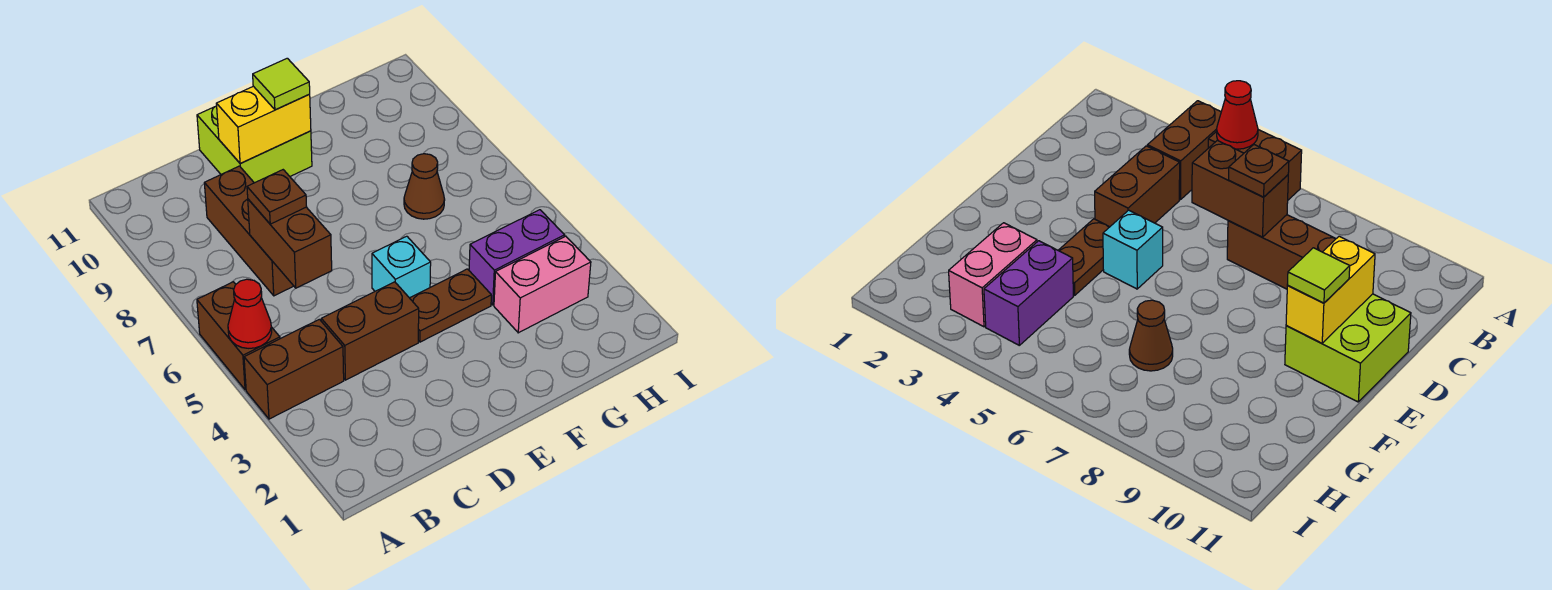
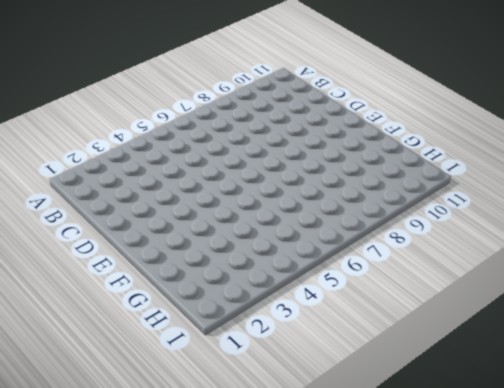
none -> brown 1x2 brick [244,319,344,419]
none -> brown 1x2 brick [197,282,280,390]
none -> brown 1x2 brick [321,282,419,380]

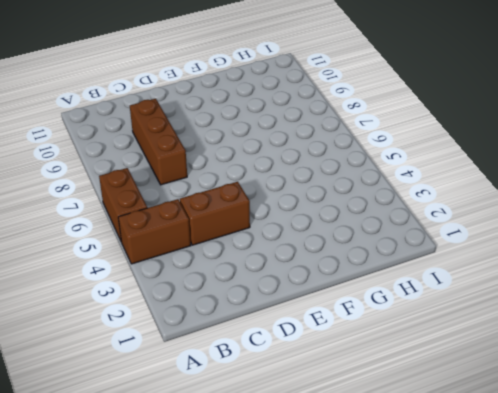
none -> lime 2x2 brick [197,106,312,183]
none -> brown 1x2 plate [410,269,491,342]
none -> cyan 1x1 brick [372,236,431,298]

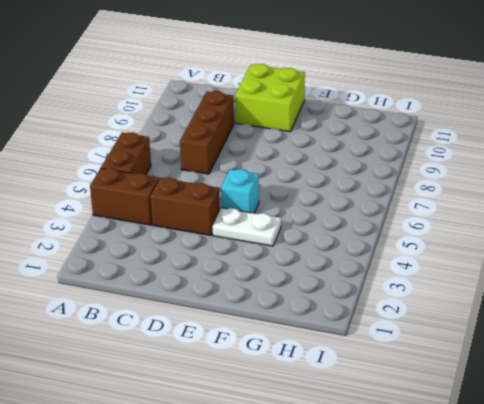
white 1x2 plate [213,208,281,246] -> brown 1x2 plate [410,269,491,342]
none -> pink 1x2 brick [494,236,591,333]
none -> purple 1x2 brick [469,210,565,305]
none -> brown 1x1 cone [404,154,445,219]

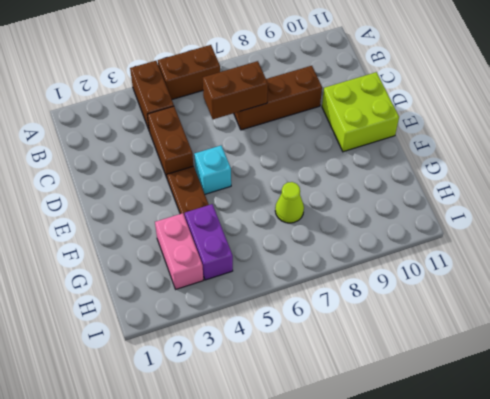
lime 1x1 cone [275,182,304,223] -> brown 1x1 cone [404,154,445,219]
none -> red 1x1 cone [228,279,272,348]
none -> yellow 1x2 brick [216,86,311,164]
none -> brown 1x1 plate [247,170,307,224]

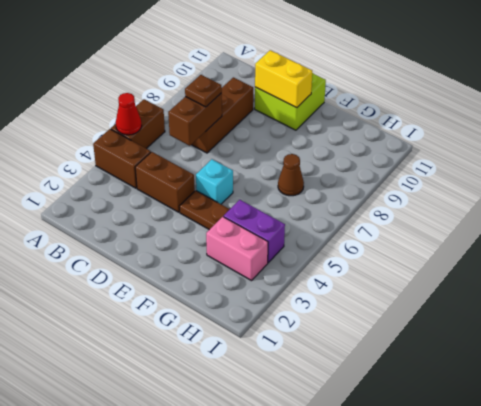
none -> lime 1x1 tile [253,58,310,110]

